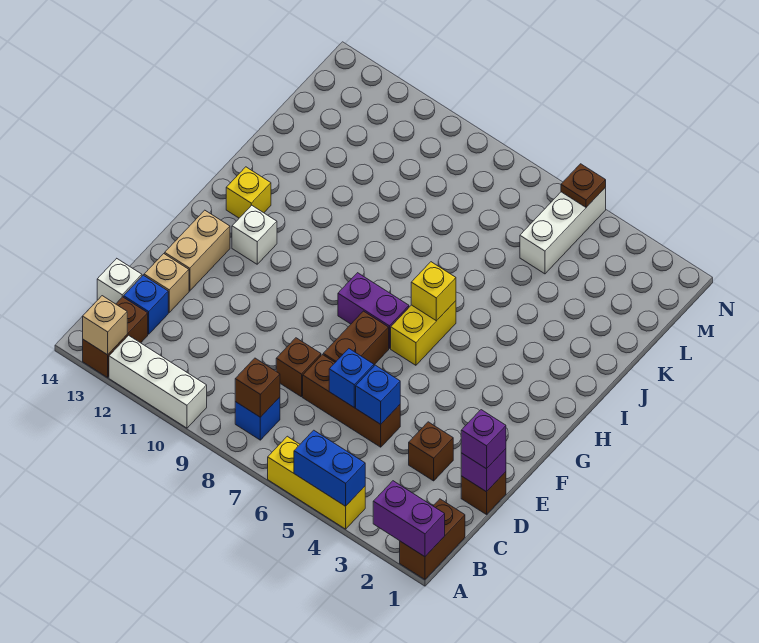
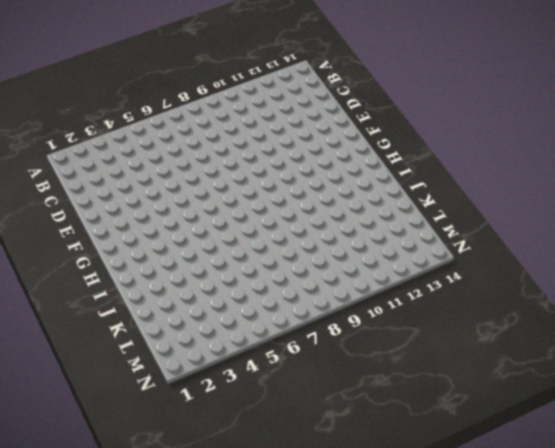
none -> brown 1x2 brick [400,499,465,580]
none -> yellow 1x3 brick [268,436,365,529]
none -> white 1x3 brick [109,335,207,428]

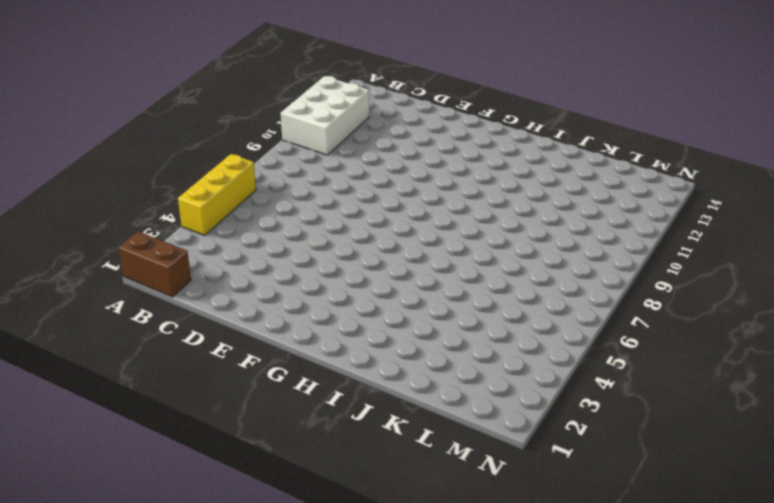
white 2x3 brick [281,76,369,155] -> white 1x3 brick [109,335,207,428]
none -> brown 1x2 brick [83,297,148,378]
none -> blue 1x1 brick [235,397,280,440]
none -> blue 1x1 brick [124,275,168,334]

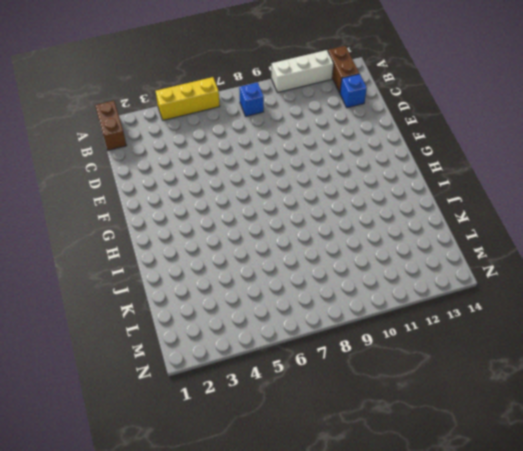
none -> white 1x1 brick [97,259,142,304]
none -> brown 1x1 brick [461,472,506,515]
none -> brown 1x1 brick [409,422,453,481]

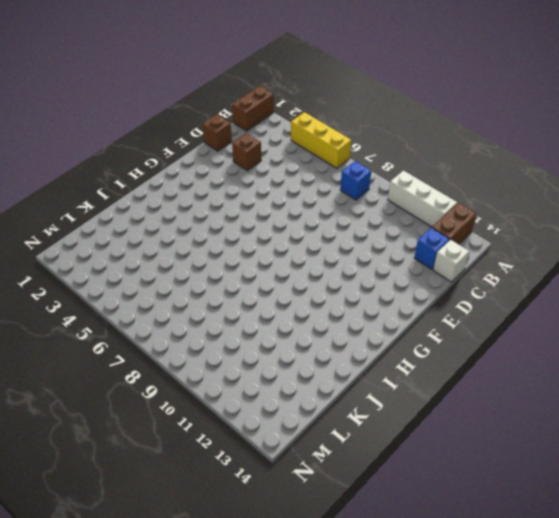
none -> brown 1x3 brick [303,355,400,447]
none -> brown 1x1 brick [276,338,321,397]
none -> tan 1x1 brick [144,254,189,312]

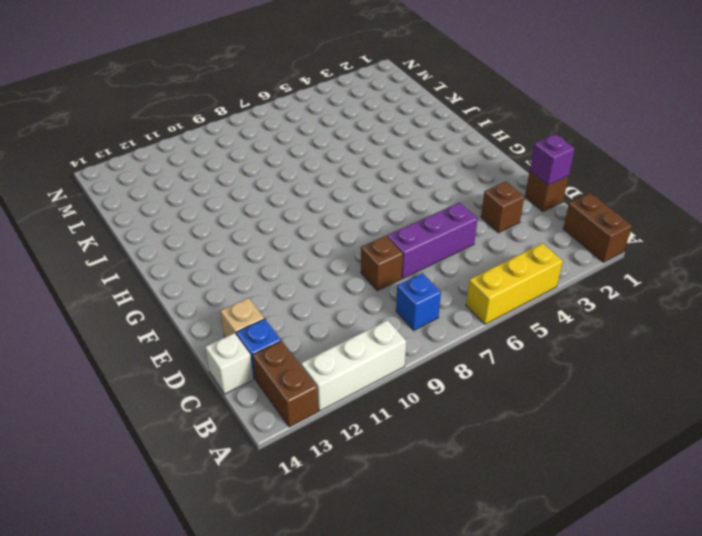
purple 1x3 brick [387,202,478,278] -> brown 1x3 brick [303,355,400,447]
none -> brown 1x2 brick [323,311,389,365]
none -> tan 1x2 brick [165,210,230,291]
none -> yellow 1x2 brick [391,301,456,365]

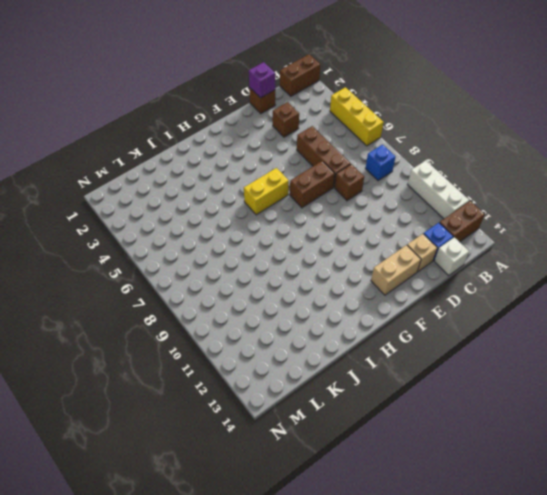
none -> purple 1x2 brick [338,273,409,349]
none -> white 1x1 brick [232,205,277,264]
none -> yellow 1x1 brick [226,167,271,218]

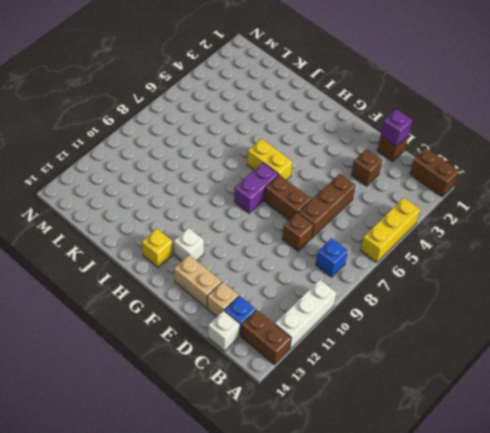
none -> white 1x3 brick [520,187,606,274]
none -> purple 1x2 brick [373,481,445,557]
none -> blue 1x2 brick [294,430,365,506]

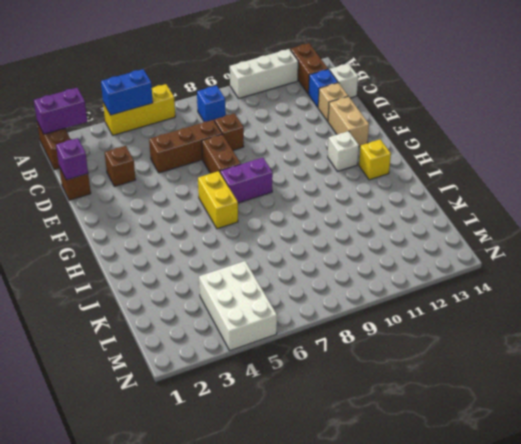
white 2x3 brick [199,261,277,351] -> white 1x3 brick [520,187,606,274]
none -> tan 1x1 brick [83,296,127,355]
none -> brown 1x1 brick [235,358,280,417]
none -> blue 1x1 brick [356,365,400,424]

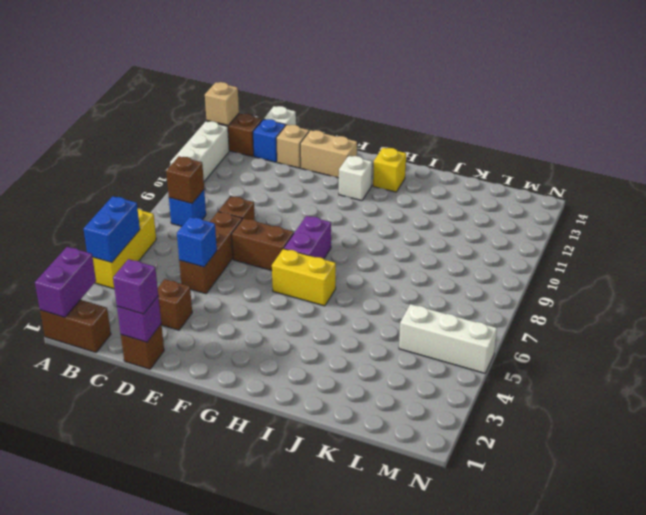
none -> blue 1x1 brick [329,349,374,408]
none -> yellow 1x1 brick [411,262,456,321]
none -> brown 1x1 plate [561,164,606,207]

